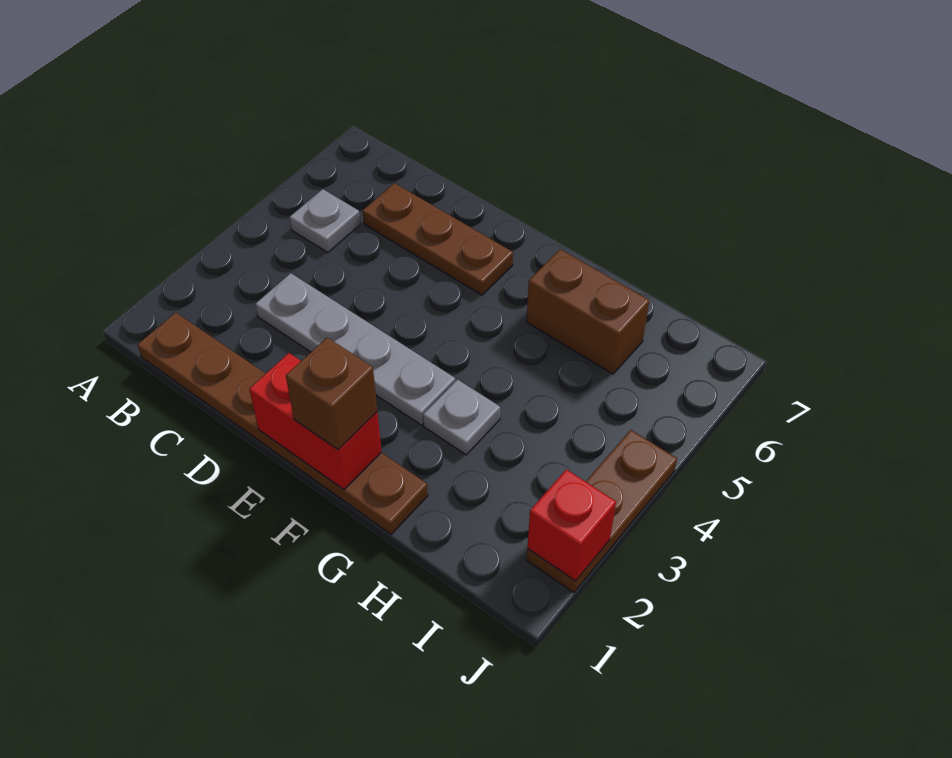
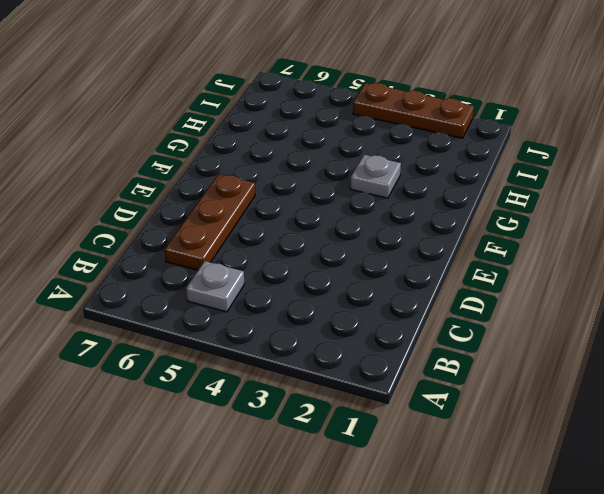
none -> brown 1x6 plate [137,312,428,534]
none -> grey 1x4 plate [255,273,455,425]

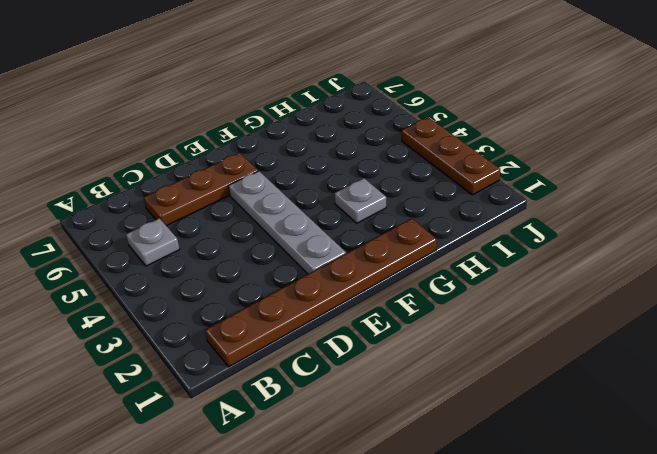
grey 1x4 plate [229,171,346,274] -> grey 1x4 plate turned to [255,273,455,425]
none -> brown 1x2 brick [527,249,649,374]
none -> red 1x2 brick [249,353,381,490]

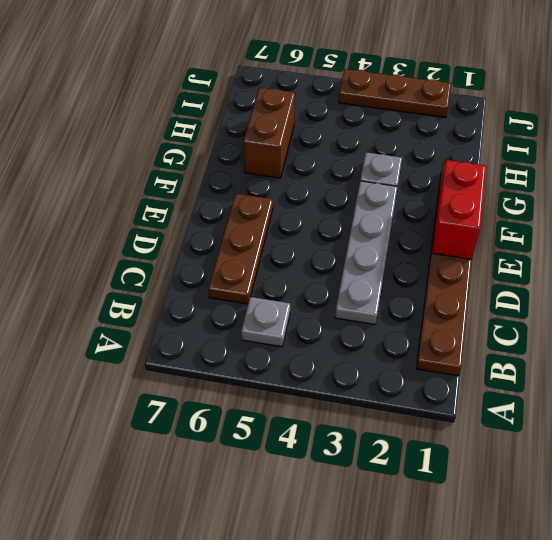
none -> red 1x1 brick [527,469,616,581]
none -> brown 1x1 brick [286,338,377,450]

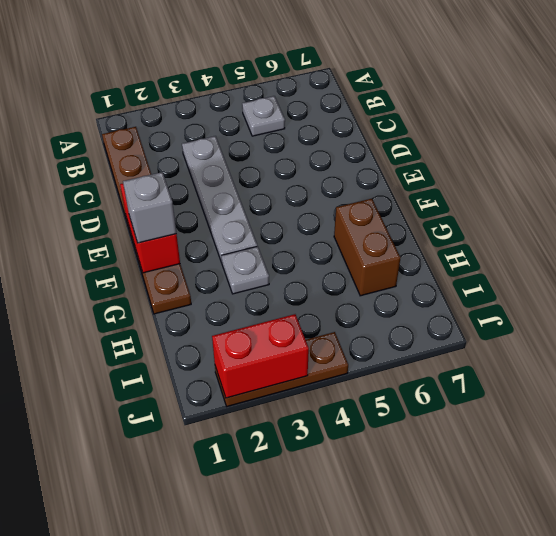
grey 1x1 brick [123,172,176,243] -> brown 1x1 brick [286,338,377,450]
red 1x2 brick [212,314,309,398] -> red 1x1 brick [527,469,616,581]
none -> brown 1x3 plate [363,183,513,295]

